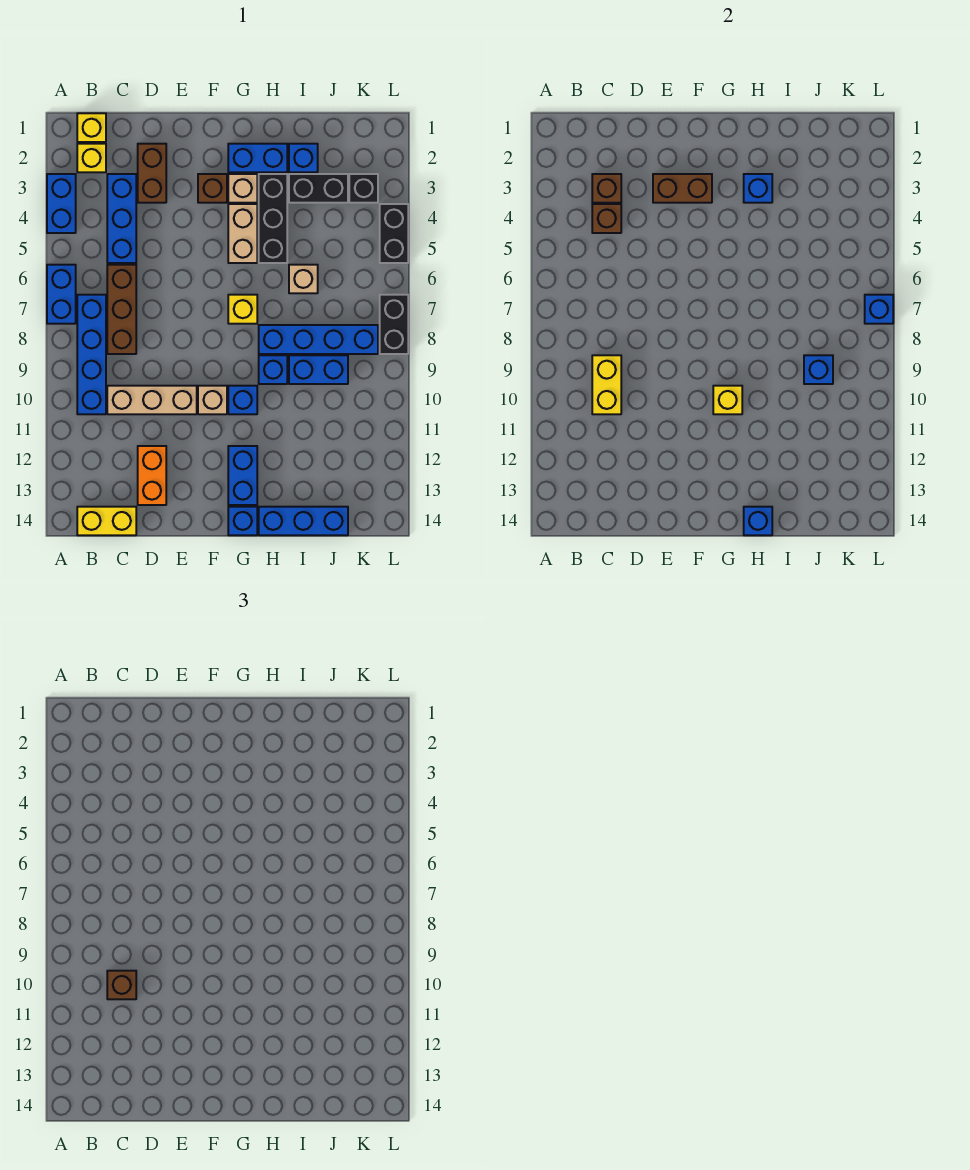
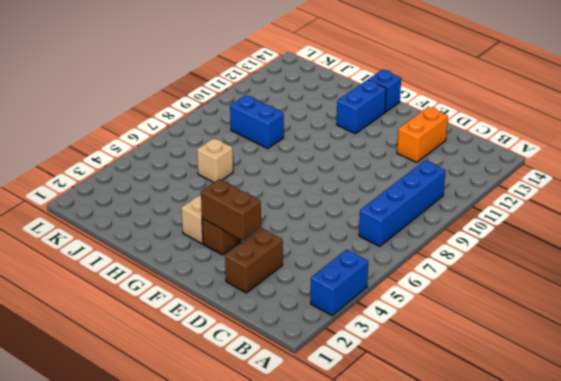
none -> blue 1x2 brick [47,265,76,324]
none -> yellow 1x1 brick [77,113,106,142]
none -> yellow 1x1 brick [77,144,106,172]
none -> yellow 1x2 brick [77,507,136,535]

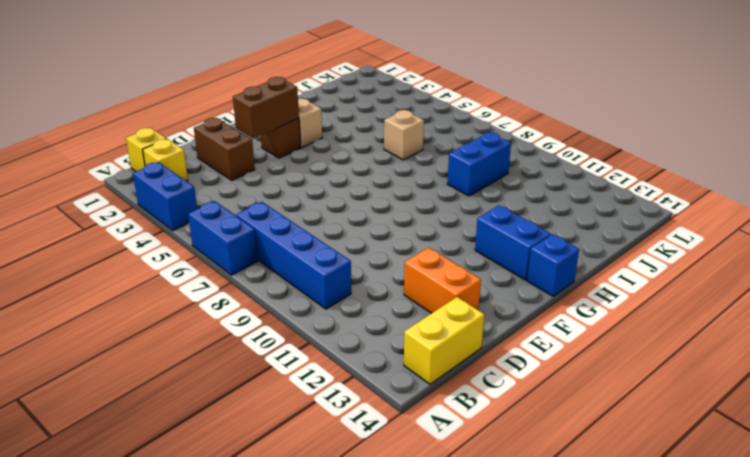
none -> blue 1x3 brick [107,174,136,263]
none -> brown 1x3 brick [107,265,136,354]
none -> tan 1x3 brick [107,386,197,414]
none -> tan 1x1 brick [198,386,227,414]

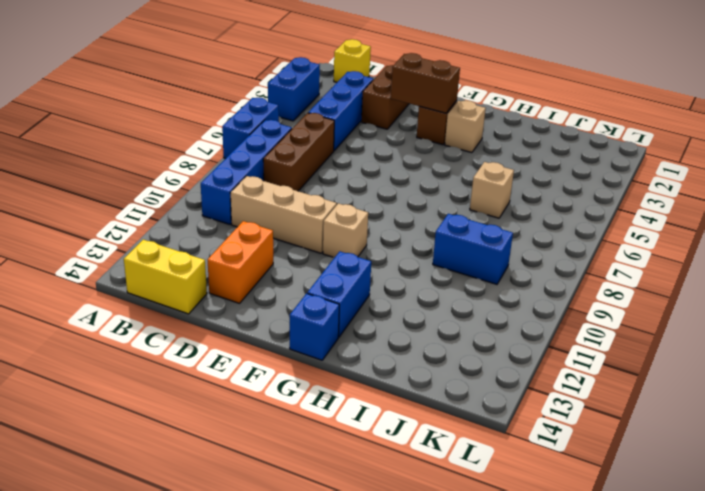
none -> yellow 1x1 brick [77,144,106,172]
none -> blue 1x2 brick [228,144,287,172]
none -> tan 1x2 brick [228,204,257,263]
none -> yellow 1x1 brick [228,295,257,324]

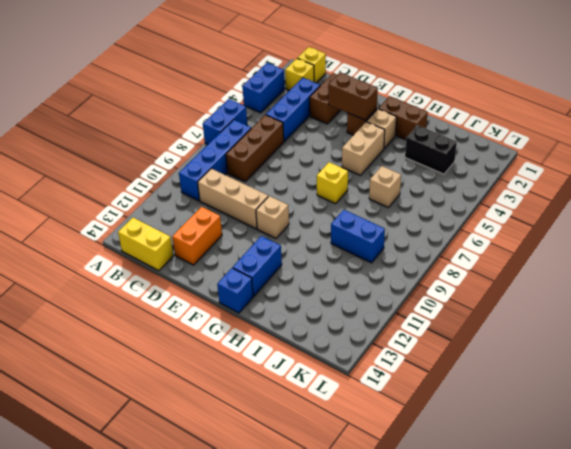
brown 1x2 brick [378,96,428,140] -> blue 1x2 brick [228,144,287,172]
none -> blue 1x1 brick [228,386,257,414]
none -> black 1x3 brick [259,174,287,263]
none -> blue 1x4 brick [259,325,378,354]
none -> blue 1x1 brick [259,355,287,384]

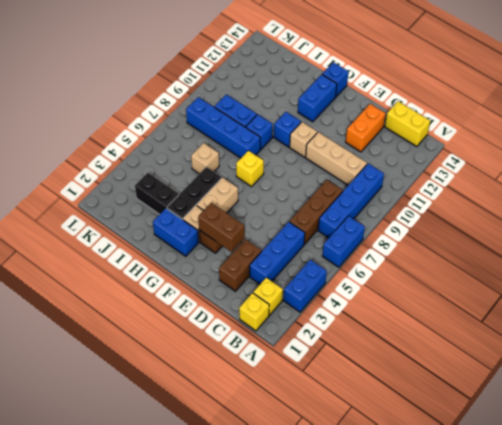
none -> blue 1x3 brick [259,507,348,535]
none -> blue 1x1 brick [289,144,318,172]
none -> black 1x1 brick [349,174,378,203]
none -> black 1x2 brick [380,204,408,263]

